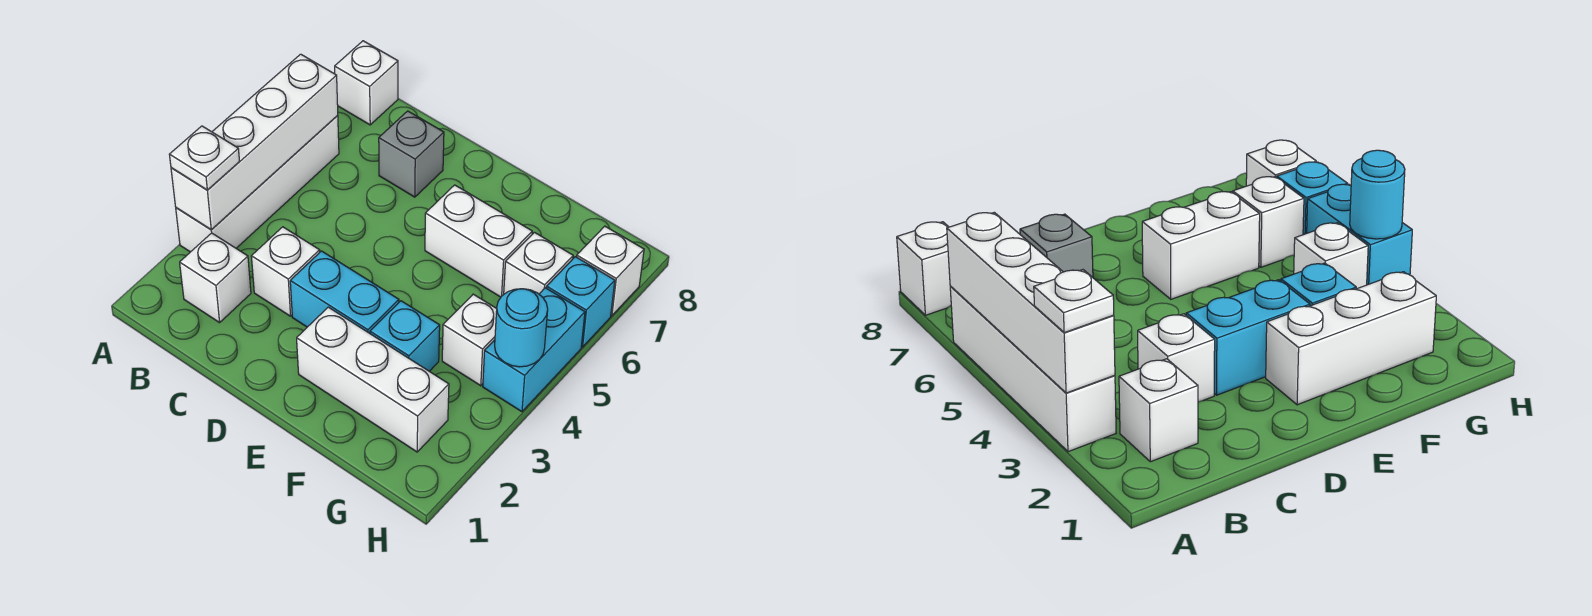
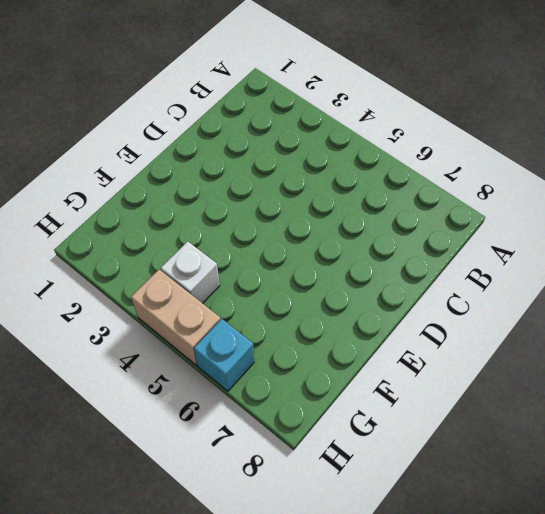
tan 1x2 brick [131,270,221,365] -> cyan 1x2 brick [483,288,585,412]
none -> white 1x4 brick [176,116,339,252]
none -> white 1x1 brick [335,41,398,125]
none -> white 1x1 brick [180,233,251,323]

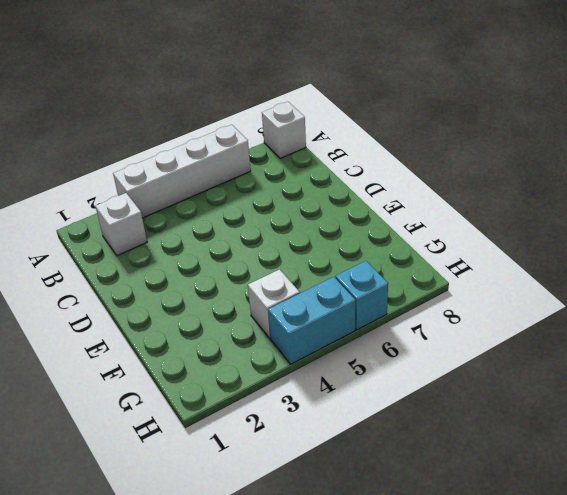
none -> white 1x1 brick [251,227,320,316]
none -> grey 1x1 brick [379,111,444,197]
none -> cyan 1x2 brick [290,251,399,333]

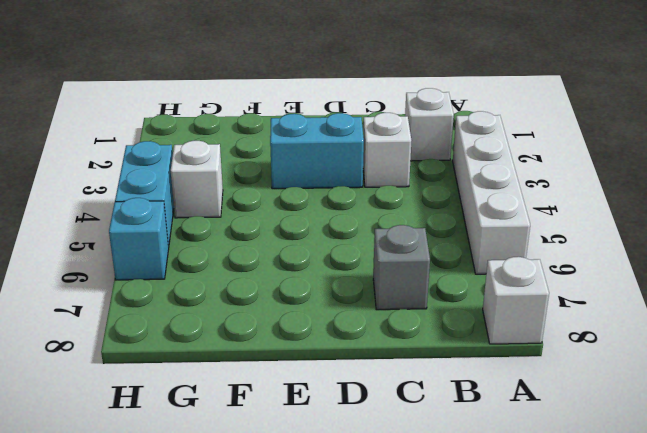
none -> white 1x3 brick [297,307,449,452]
none -> white 1x2 brick [425,185,532,297]
none -> cyan 1x1 brick [370,301,440,371]

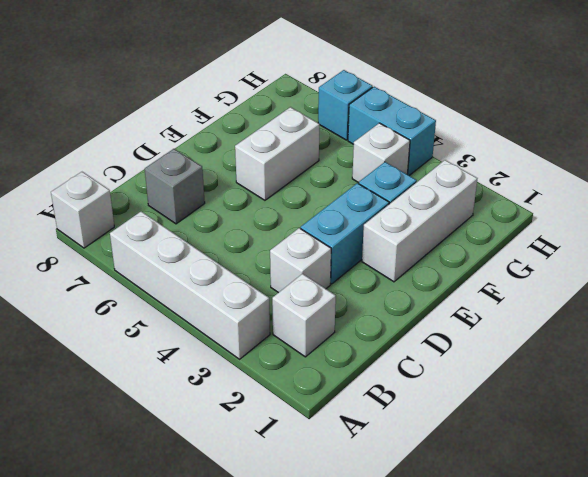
none -> white 1x1 brick [504,232,573,294]
none -> white 1x1 brick [577,226,644,316]
none -> white 1x4 brick [171,54,338,229]

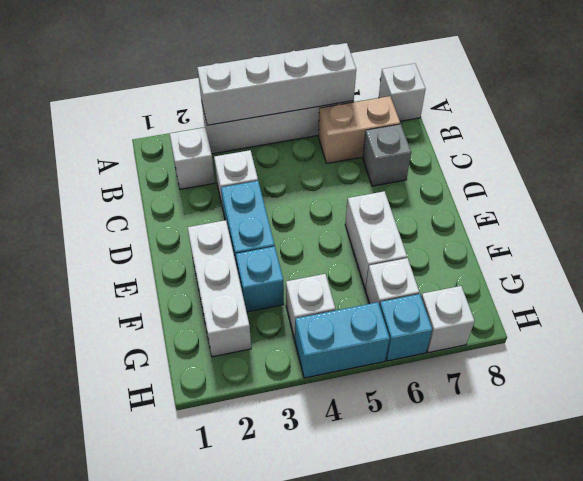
tan 1x2 brick [318,96,400,163] -> none
none -> cyan 1x1 round brick [495,289,548,367]
none -> white 1x1 plate [169,126,240,190]

